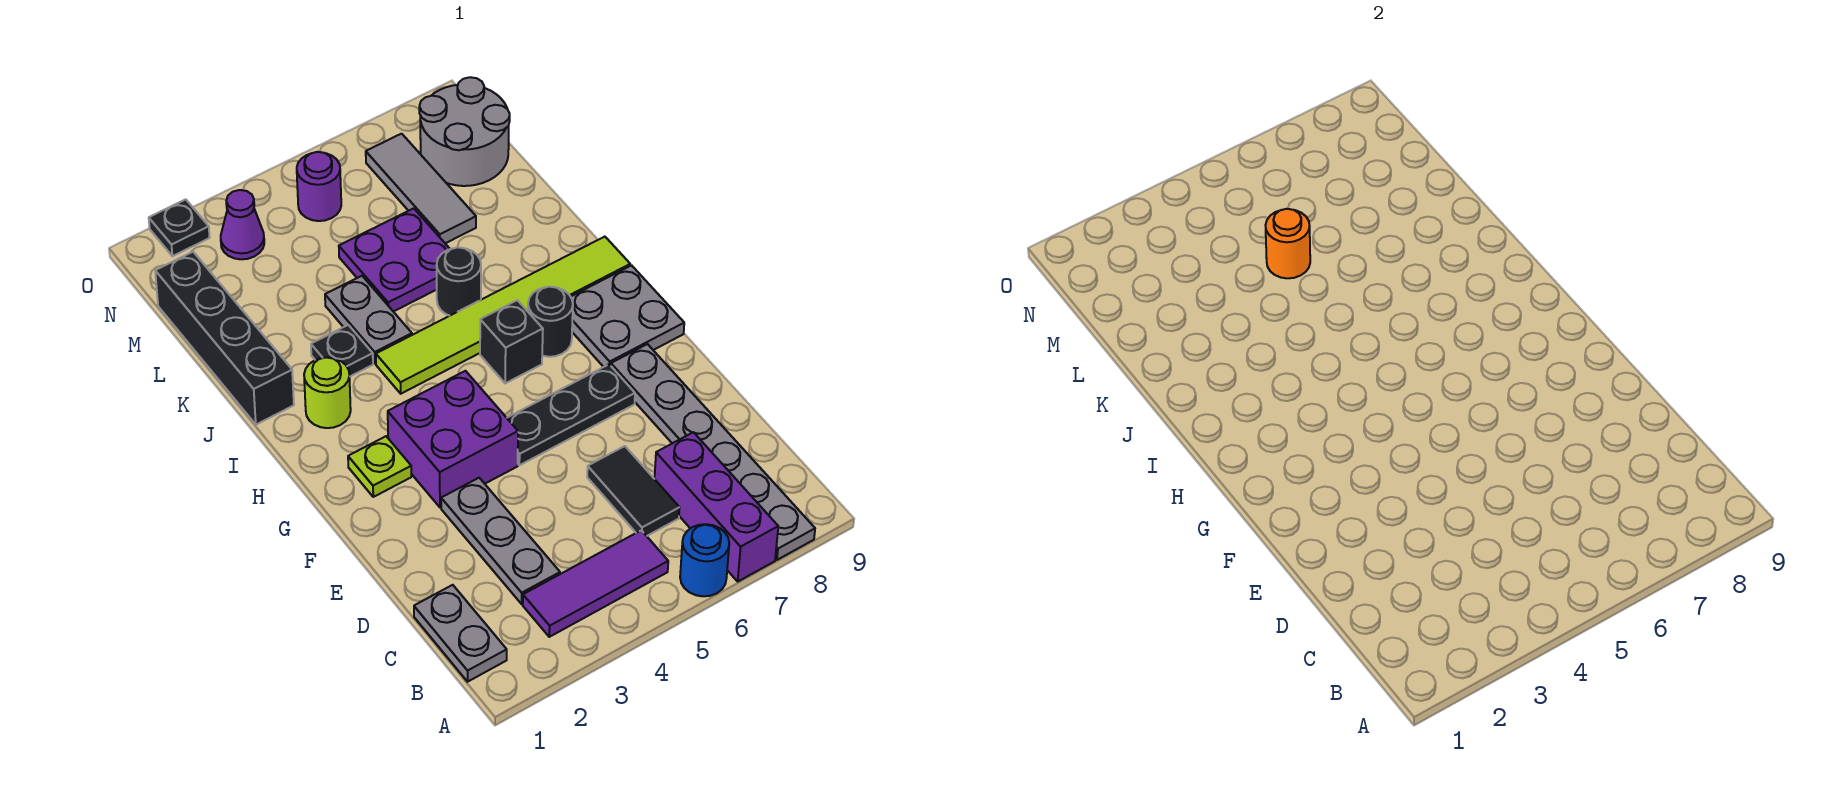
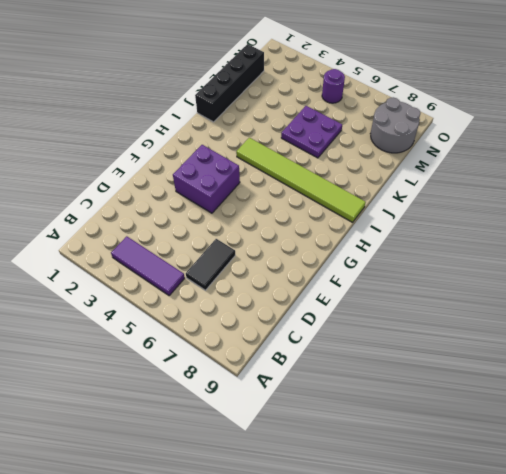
none -> blue 1x1 round brick [680,524,729,596]
none -> purple 1x3 brick [655,432,778,581]
none -> grey 1x6 plate [611,344,815,560]

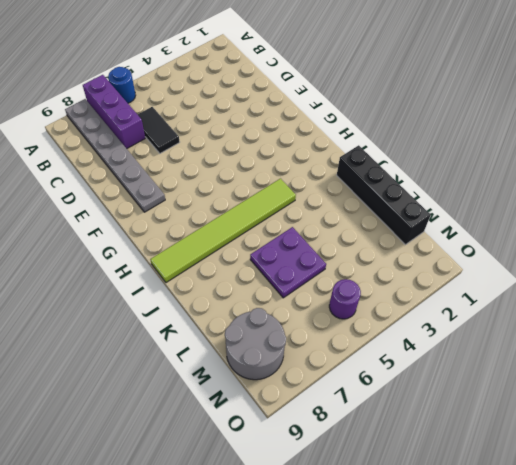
none -> grey 1x2 plate [414,585,507,682]
none -> purple 1x3 tile [523,530,668,637]
none -> grey 1x3 plate [441,478,560,604]

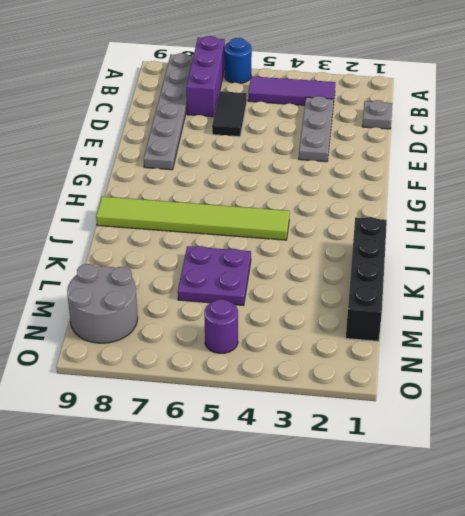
grey 1x1 plate [362,100,392,129] -> grey 1x2 plate [414,585,507,682]
none -> purple 2x2 brick [388,371,518,507]
none -> black 1x3 plate [507,364,635,465]
none -> lime 1x1 plate [348,436,411,497]

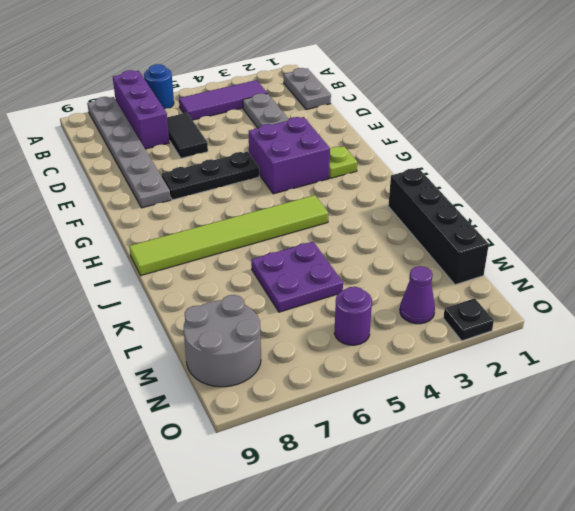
none -> grey 2x2 plate [571,265,684,367]
none -> black 1x1 brick [480,300,543,383]
none -> black 1x1 round brick [528,287,573,357]

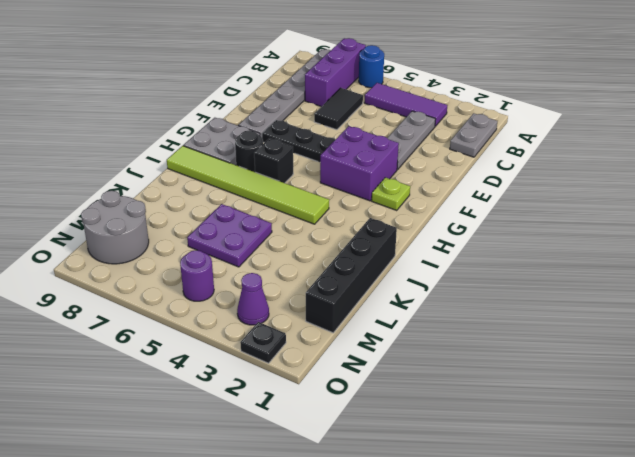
none -> lime 1x1 round brick [304,357,351,428]
none -> black 1x1 plate [311,325,373,376]
none -> grey 1x2 plate [325,276,412,364]

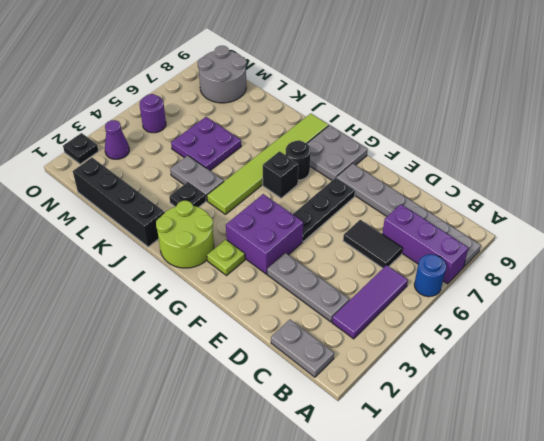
lime 2x2 round brick [156,201,214,268] -> lime 1x1 round brick [304,357,351,428]
none -> black 1x1 round brick [437,247,481,316]
none -> grey 1x3 tile [366,134,476,243]
none -> orange 1x1 round brick [1265,209,1310,278]

